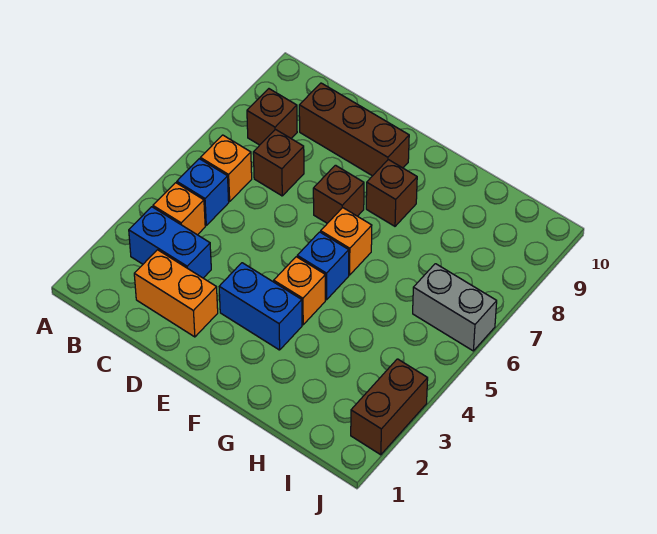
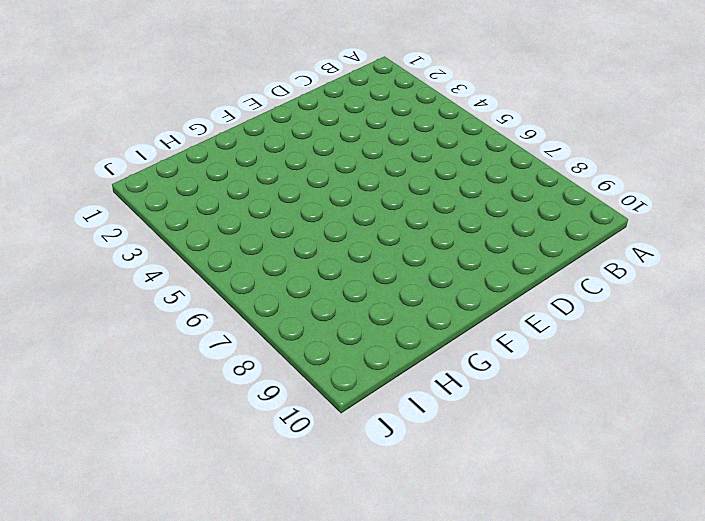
none -> blue 1x2 brick [129,207,211,278]
none -> orange 1x1 brick [153,183,205,235]
none -> blue 1x1 brick [177,159,229,225]

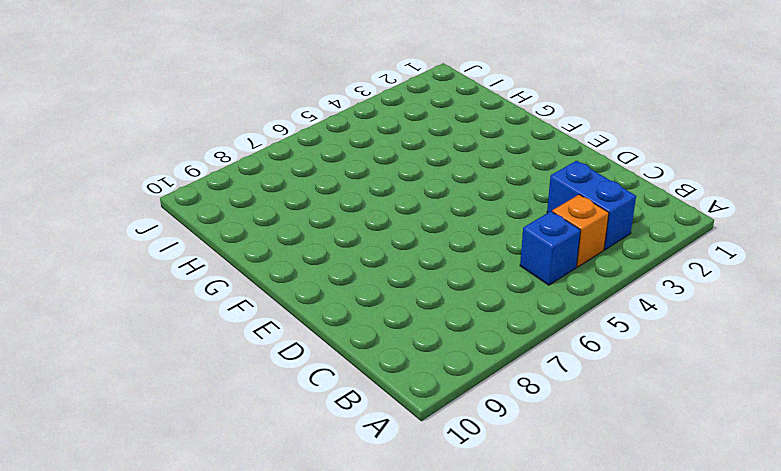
none -> orange 1x1 brick [200,135,252,202]
none -> brown 1x1 brick [247,89,297,145]
none -> orange 1x2 brick [134,250,218,337]

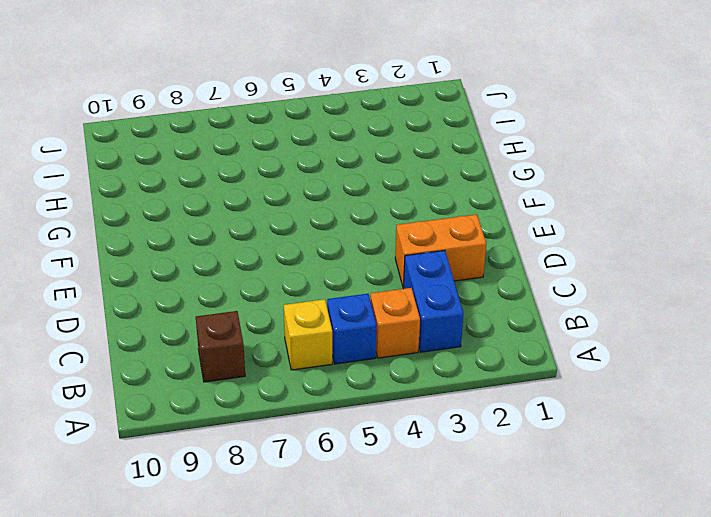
yellow 1x1 brick [284,299,332,370] -> orange 1x1 brick [200,135,252,202]
orange 1x2 brick [395,214,486,288] -> orange 1x2 brick turned to [134,250,218,337]
none -> brown 1x1 brick [253,129,304,196]
none -> brown 1x3 brick [299,83,409,176]
none -> blue 1x2 brick [219,263,302,350]

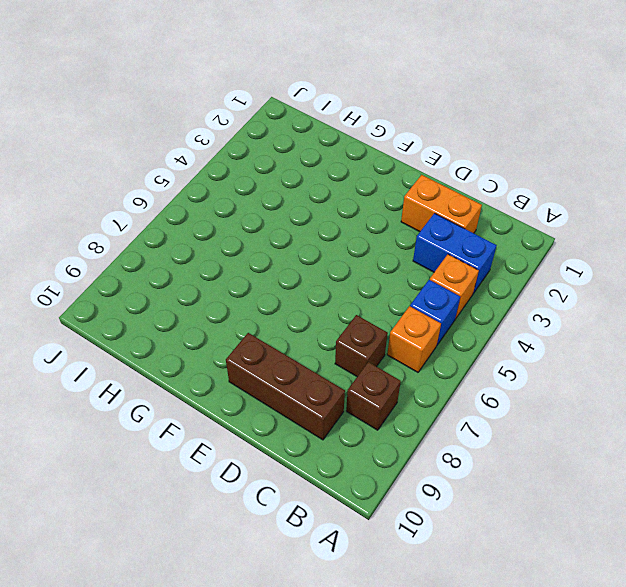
none -> blue 1x2 brick [219,263,302,350]
none -> brown 1x1 brick [313,165,364,223]
none -> orange 1x1 brick [274,257,325,325]

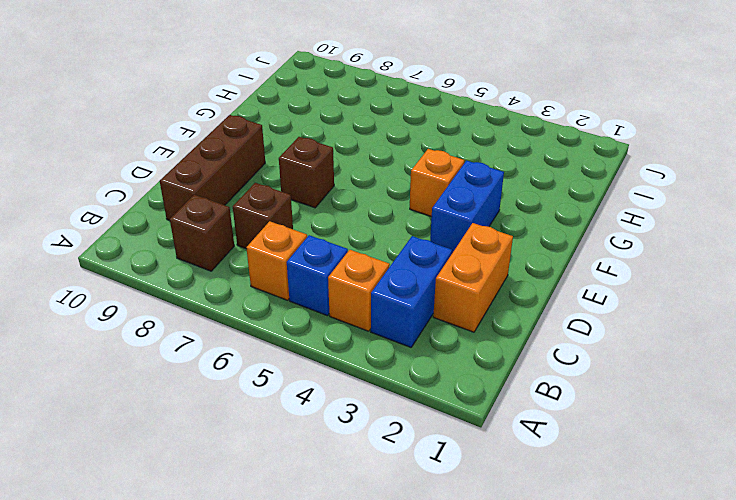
none -> blue 1x1 brick [297,232,349,300]
none -> orange 1x1 brick [321,208,372,275]
none -> brown 1x1 brick [366,160,417,226]

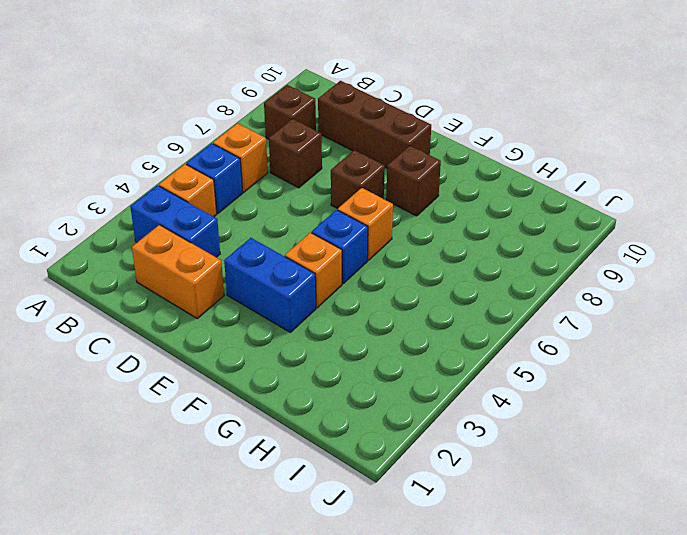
none -> grey 1x2 brick [413,264,497,351]
none -> brown 1x2 brick [351,359,428,455]

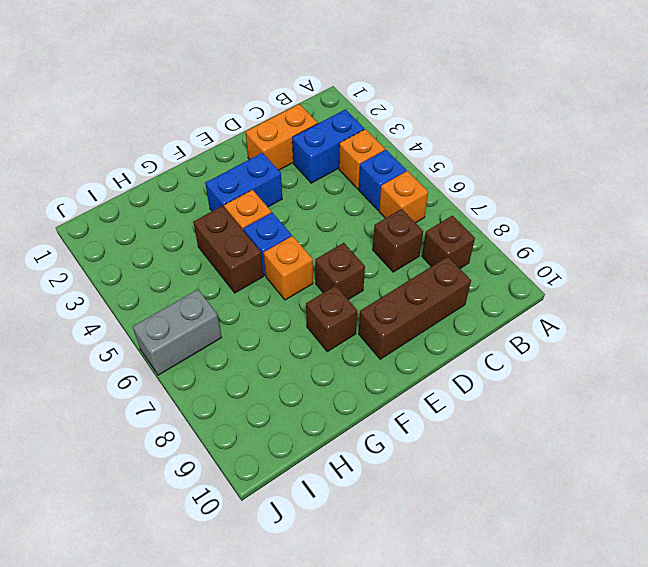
brown 1x2 brick [193,206,263,293] -> brown 1x2 brick moved to [351,359,428,455]

